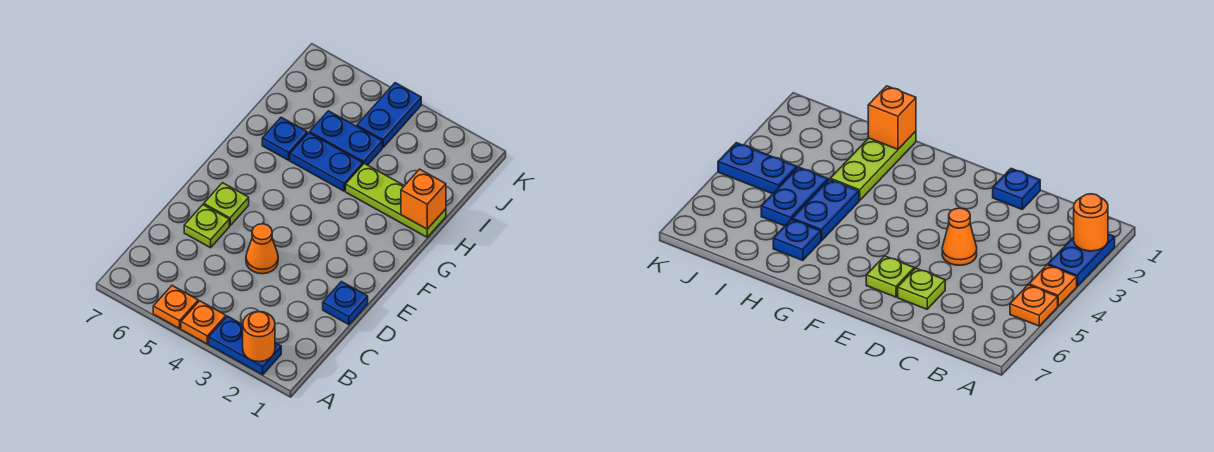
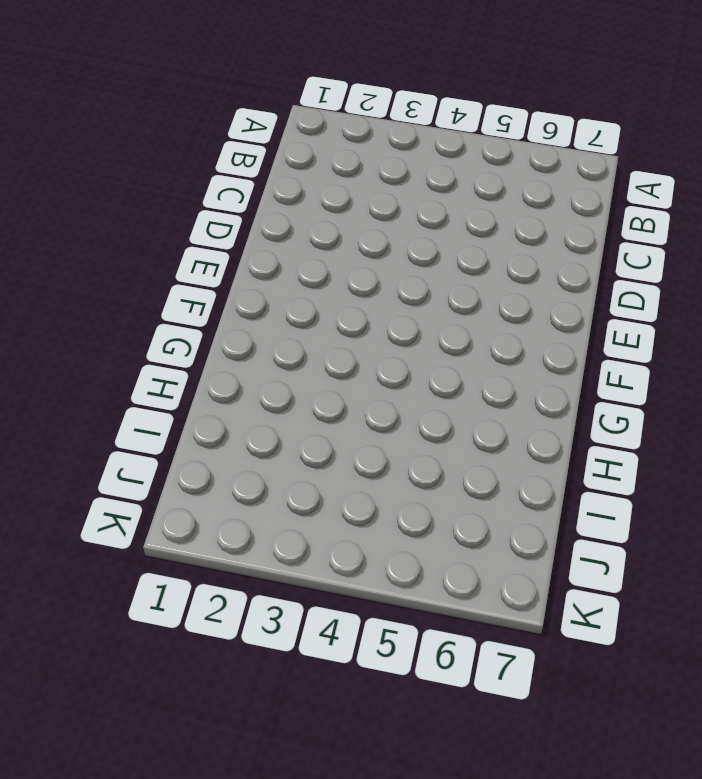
none -> blue 1x2 plate [209,316,281,375]
none -> orange 1x1 plate [181,301,226,344]
none -> orange 1x1 plate [153,286,198,329]

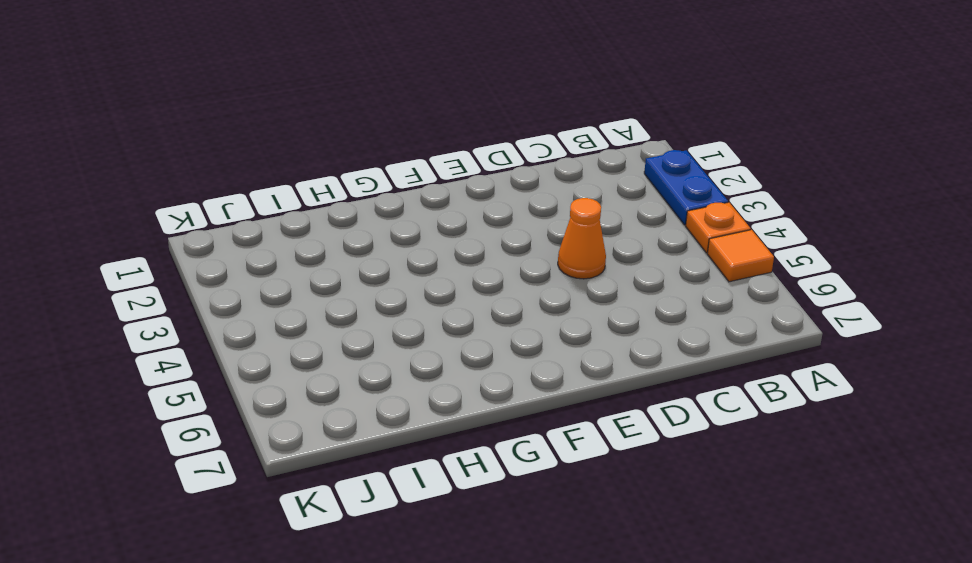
orange 1x1 tile [707,230,774,282] -> orange 1x1 plate [153,286,198,329]
none -> blue 1x1 plate [323,282,368,325]
none -> lime 1x1 plate [184,205,229,248]
none -> lime 1x1 plate [204,183,249,226]

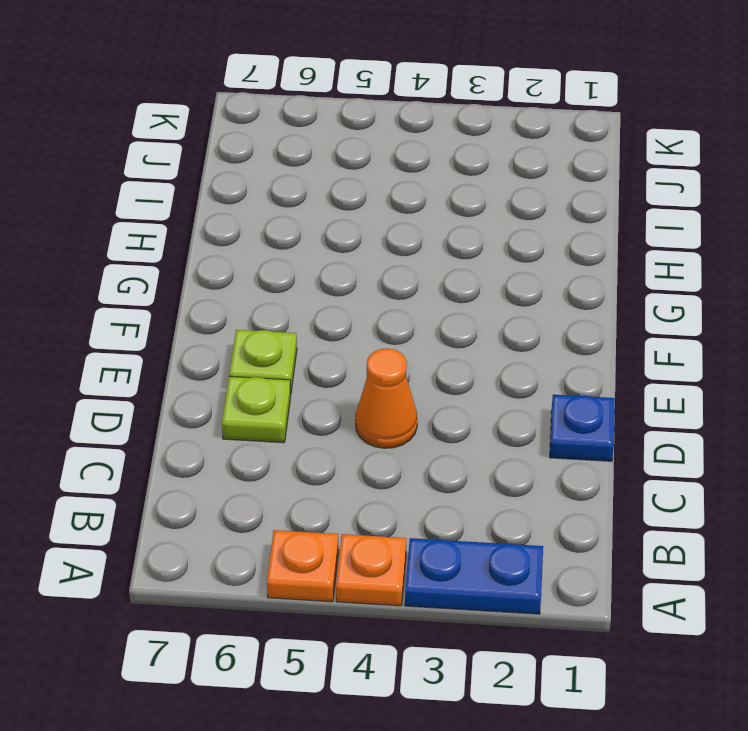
none -> lime 1x3 plate [346,164,446,237]
none -> blue 1x2 plate [290,133,363,191]
none -> blue 1x1 plate [262,117,307,160]

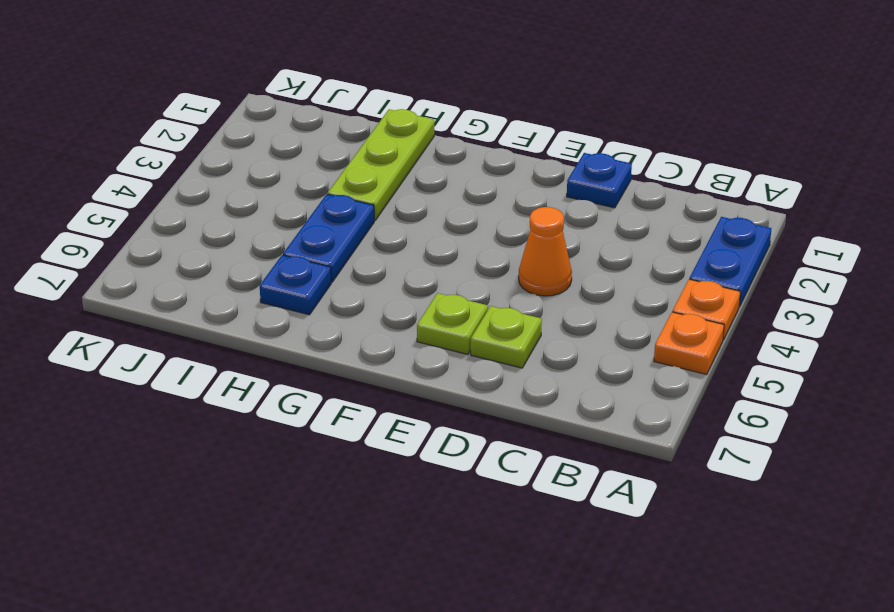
none -> blue 1x2 plate [310,111,382,165]
none -> blue 1x2 plate [357,83,421,147]
none -> orange 1x1 round brick [243,311,275,362]

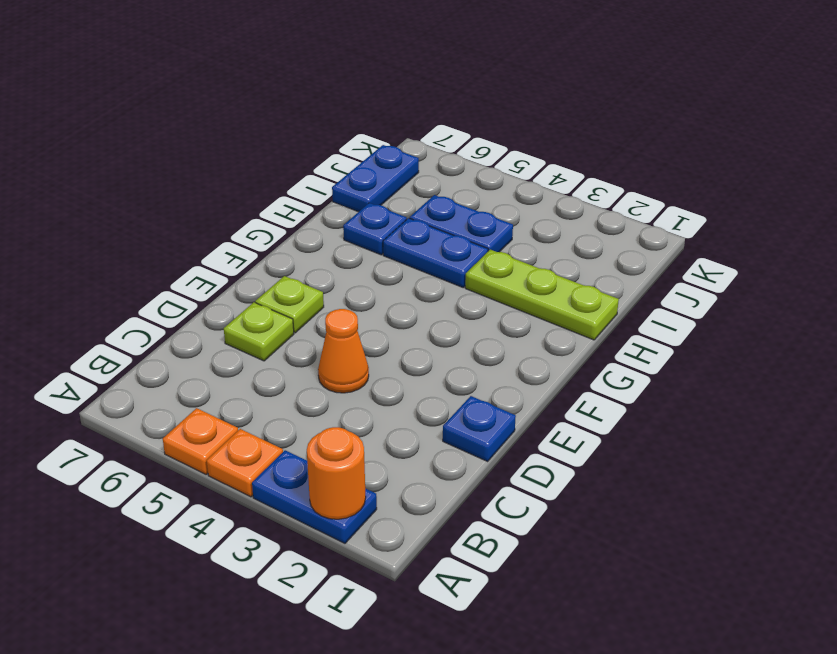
blue 1x2 plate [332,145,419,212] -> blue 1x2 plate moved to [357,83,421,147]
none -> orange 1x1 brick [401,169,446,229]

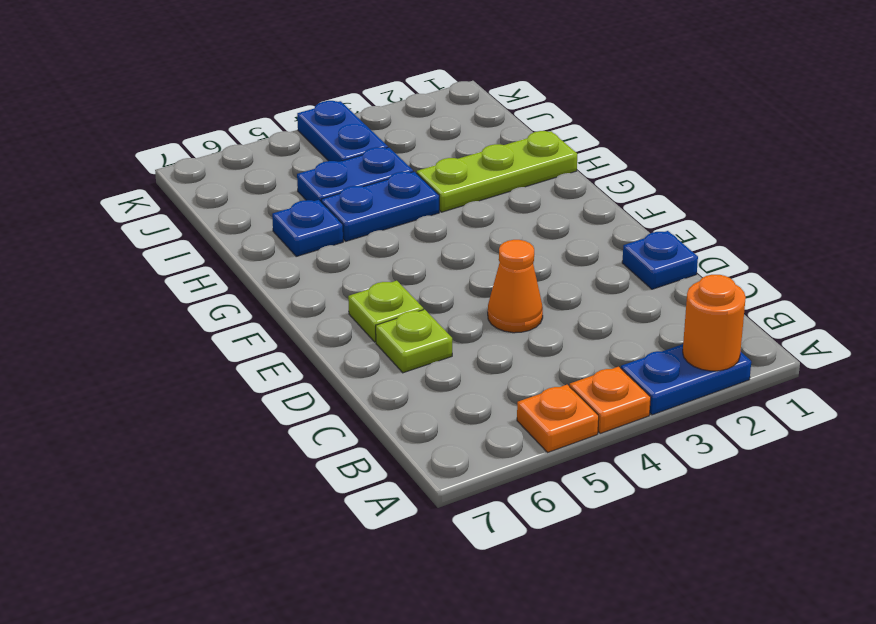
none -> orange 1x1 brick [401,169,446,229]

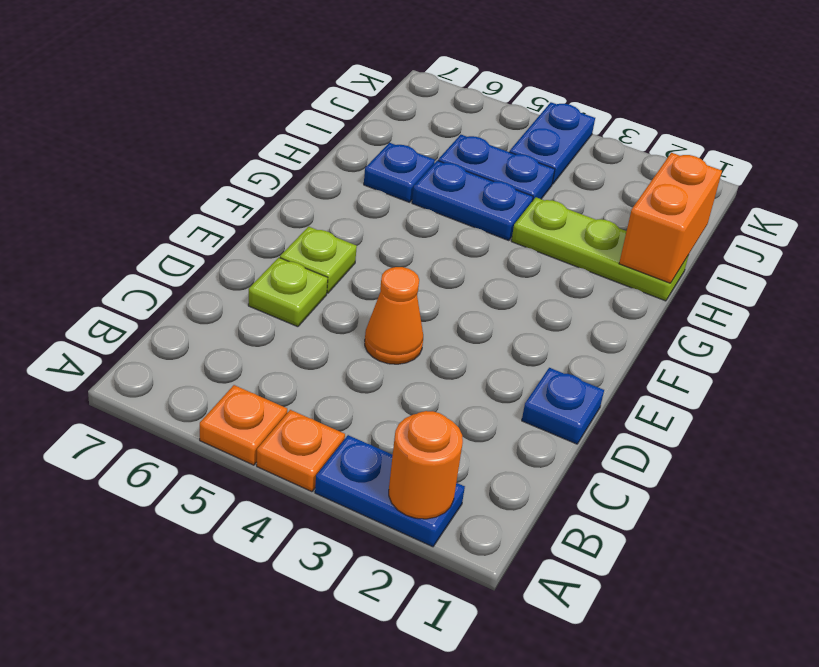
orange 1x2 brick [619,153,722,283] -> orange 1x1 brick [401,169,446,229]

